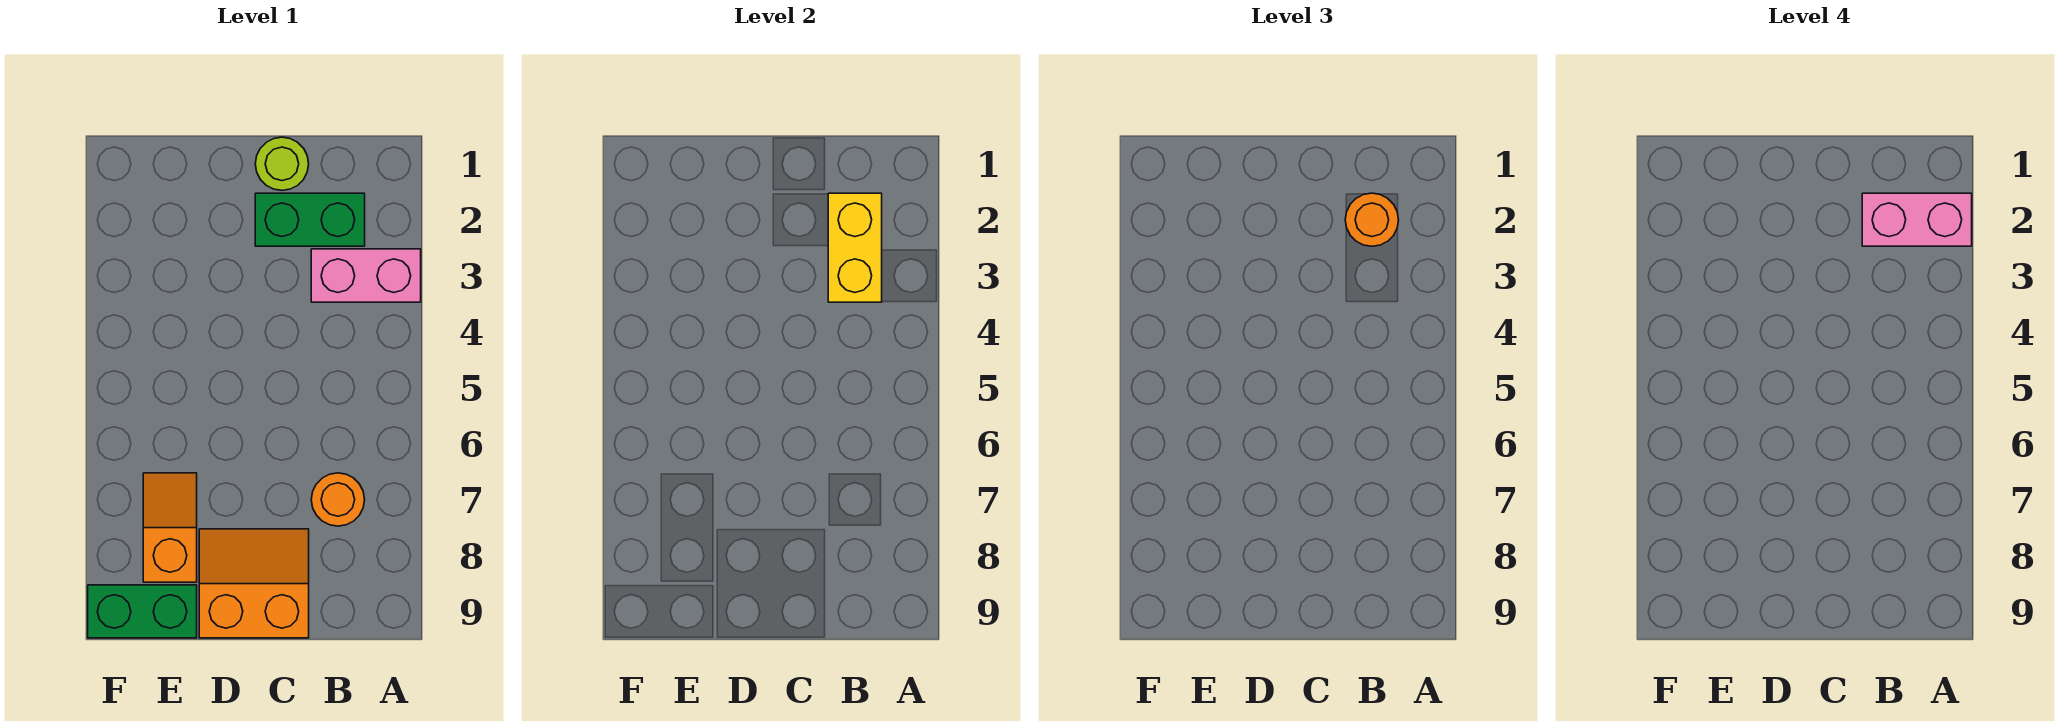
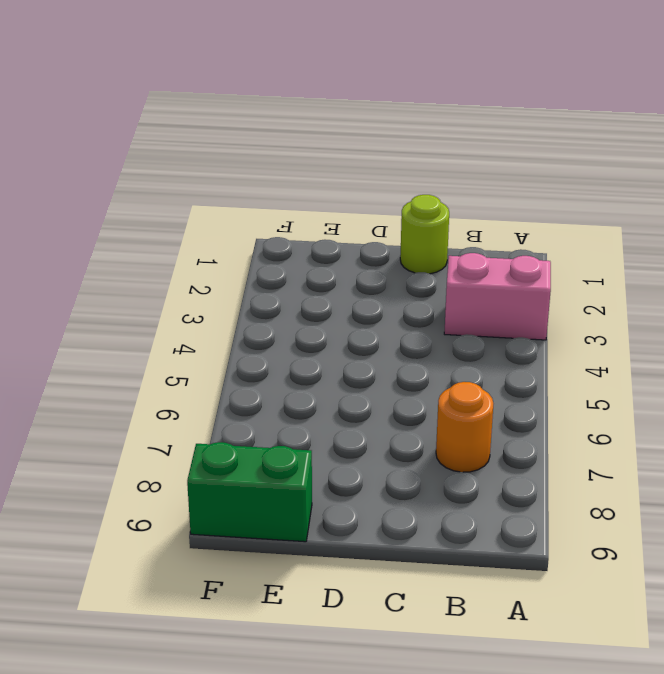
none -> green 1x2 brick [255,193,365,246]
none -> orange 2x2 slope [199,529,309,638]

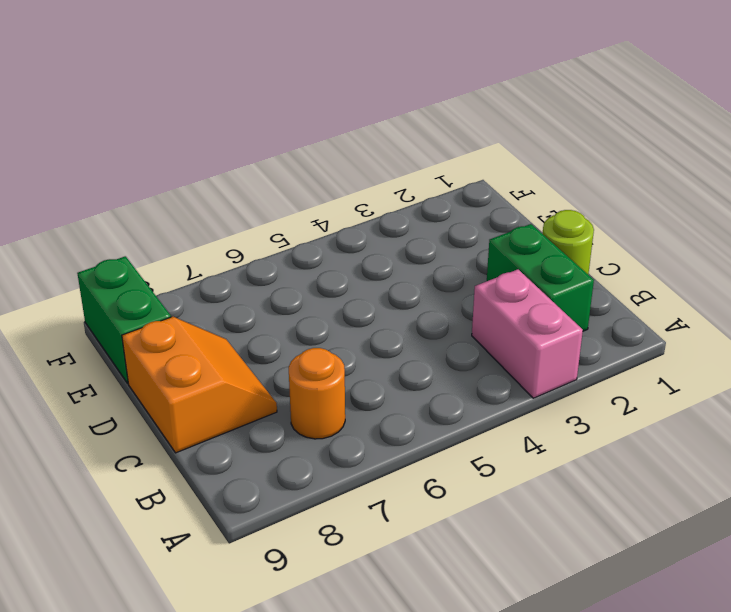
none -> orange 1x2 slope [143,473,197,582]
none -> yellow 1x2 brick [828,193,882,302]

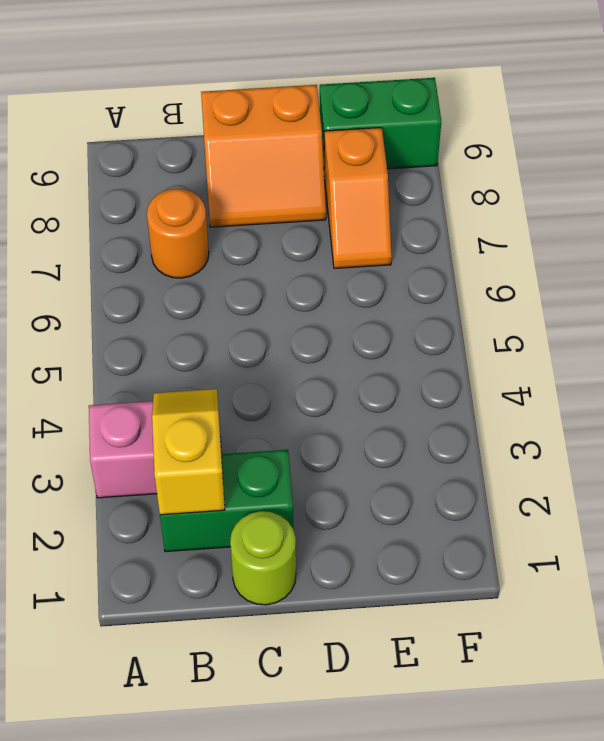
yellow 1x2 slope [152,389,225,515] -> yellow 1x2 brick [828,193,882,302]
none -> orange 1x1 round brick [1345,193,1399,246]
none -> pink 1x2 brick [1862,193,1972,246]

